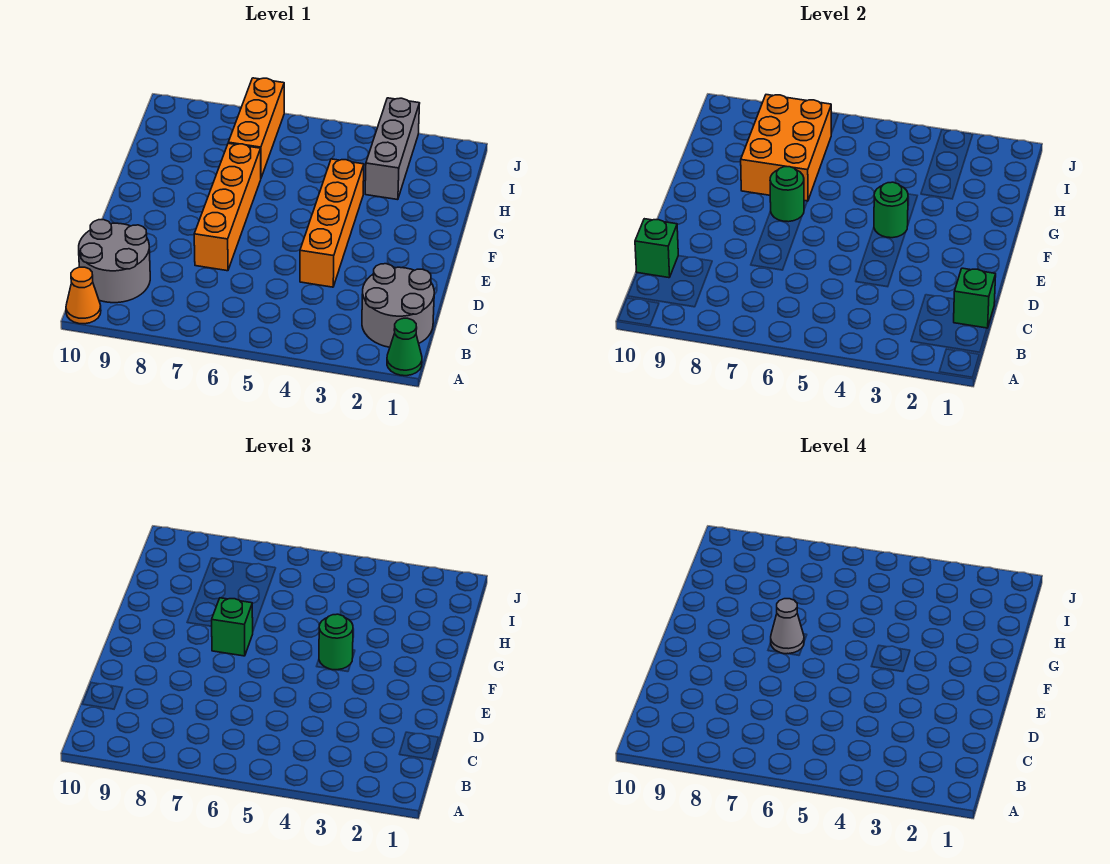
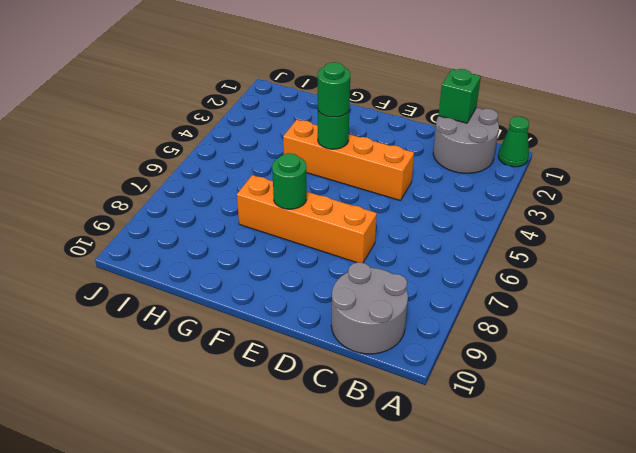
none -> orange 1x1 cone [66,267,101,324]
none -> grey 1x3 brick [365,98,420,200]
none -> orange 1x3 brick [228,78,284,177]

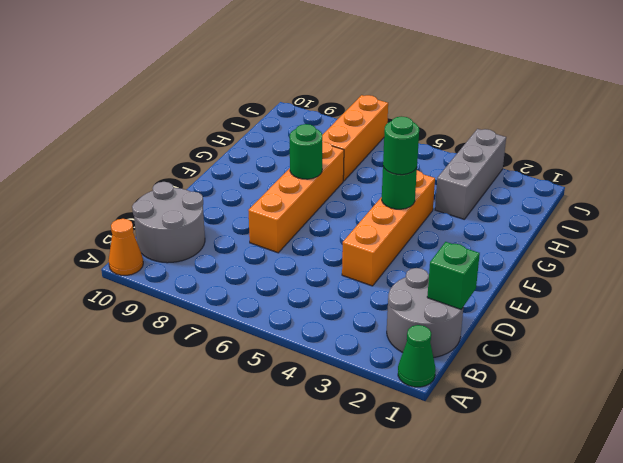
none -> green 1x1 brick [635,219,678,278]
none -> orange 2x3 brick [741,95,831,201]
none -> green 1x1 brick [212,598,253,656]

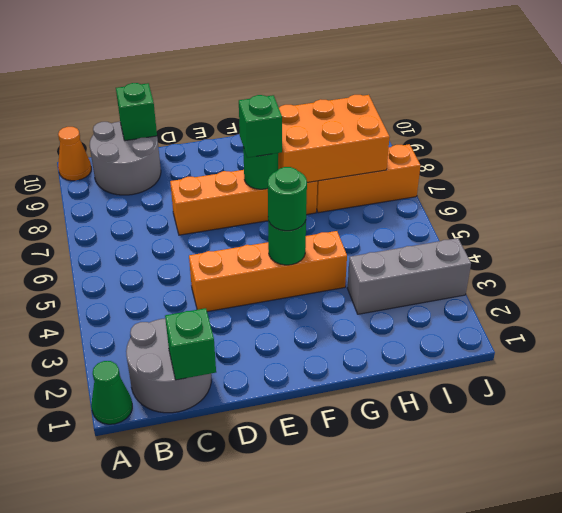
none -> grey 1x1 cone [771,599,804,654]

